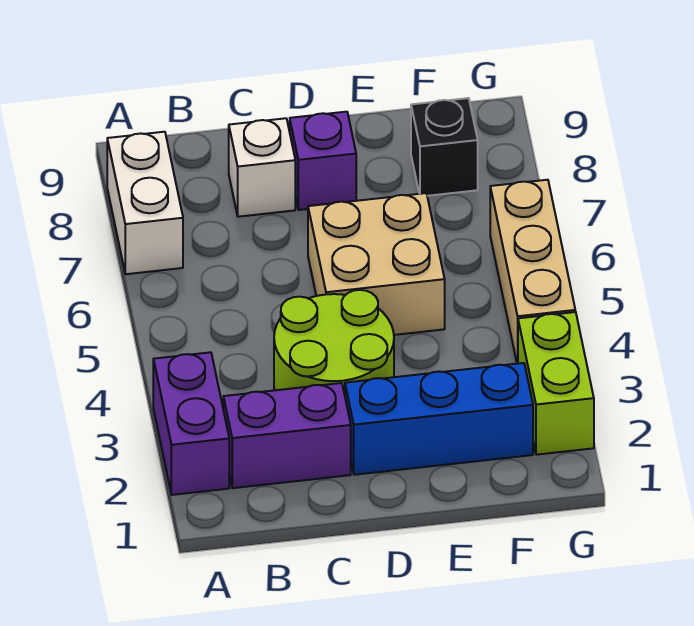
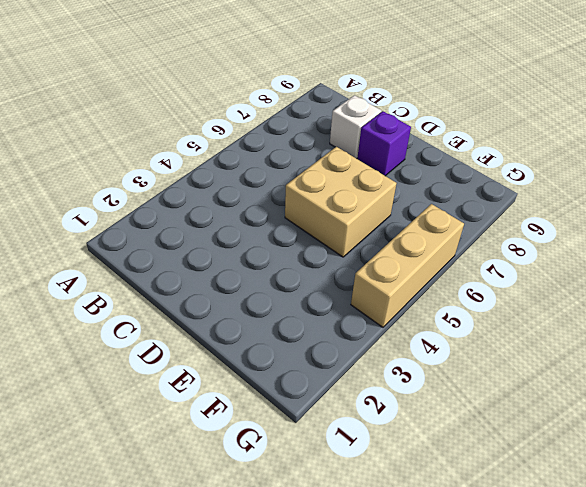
none -> purple 1x2 brick [153,352,229,495]
none -> white 1x2 brick [107,132,183,274]

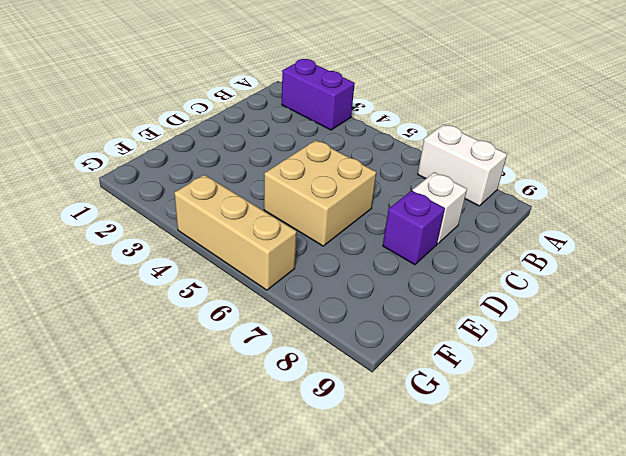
none -> purple 1x2 brick [223,383,351,488]
none -> lime 2x2 round brick [274,290,394,395]

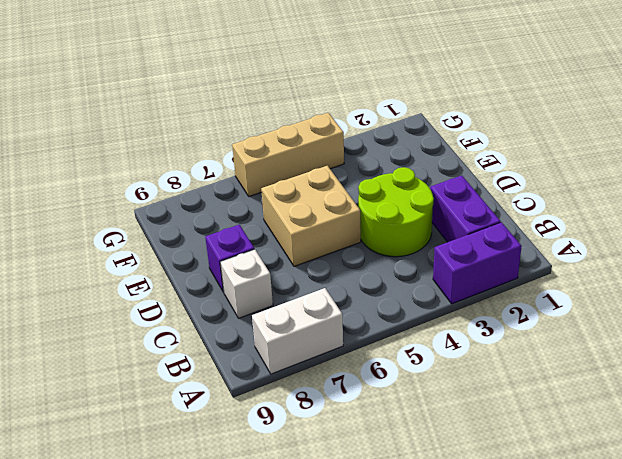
none -> blue 1x3 brick [345,363,533,475]
none -> black 1x1 brick [411,98,478,196]

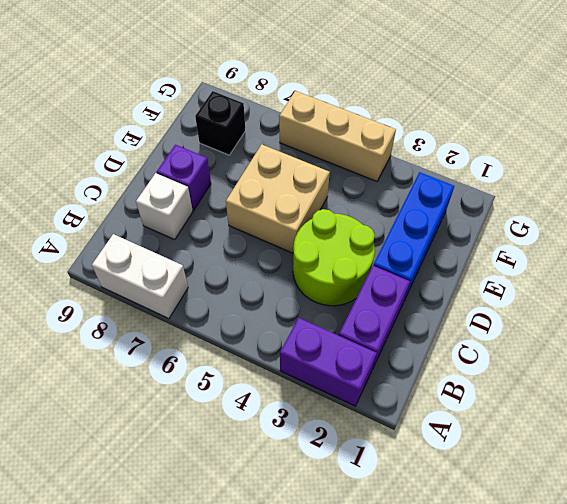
none -> lime 1x2 brick [518,312,594,455]

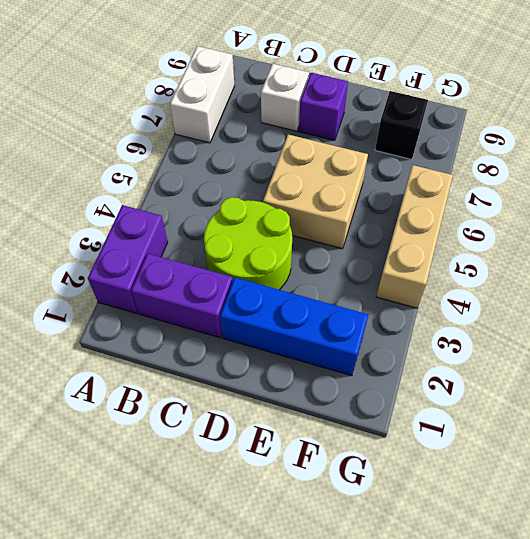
none -> lime 1x2 brick [518,312,594,455]

